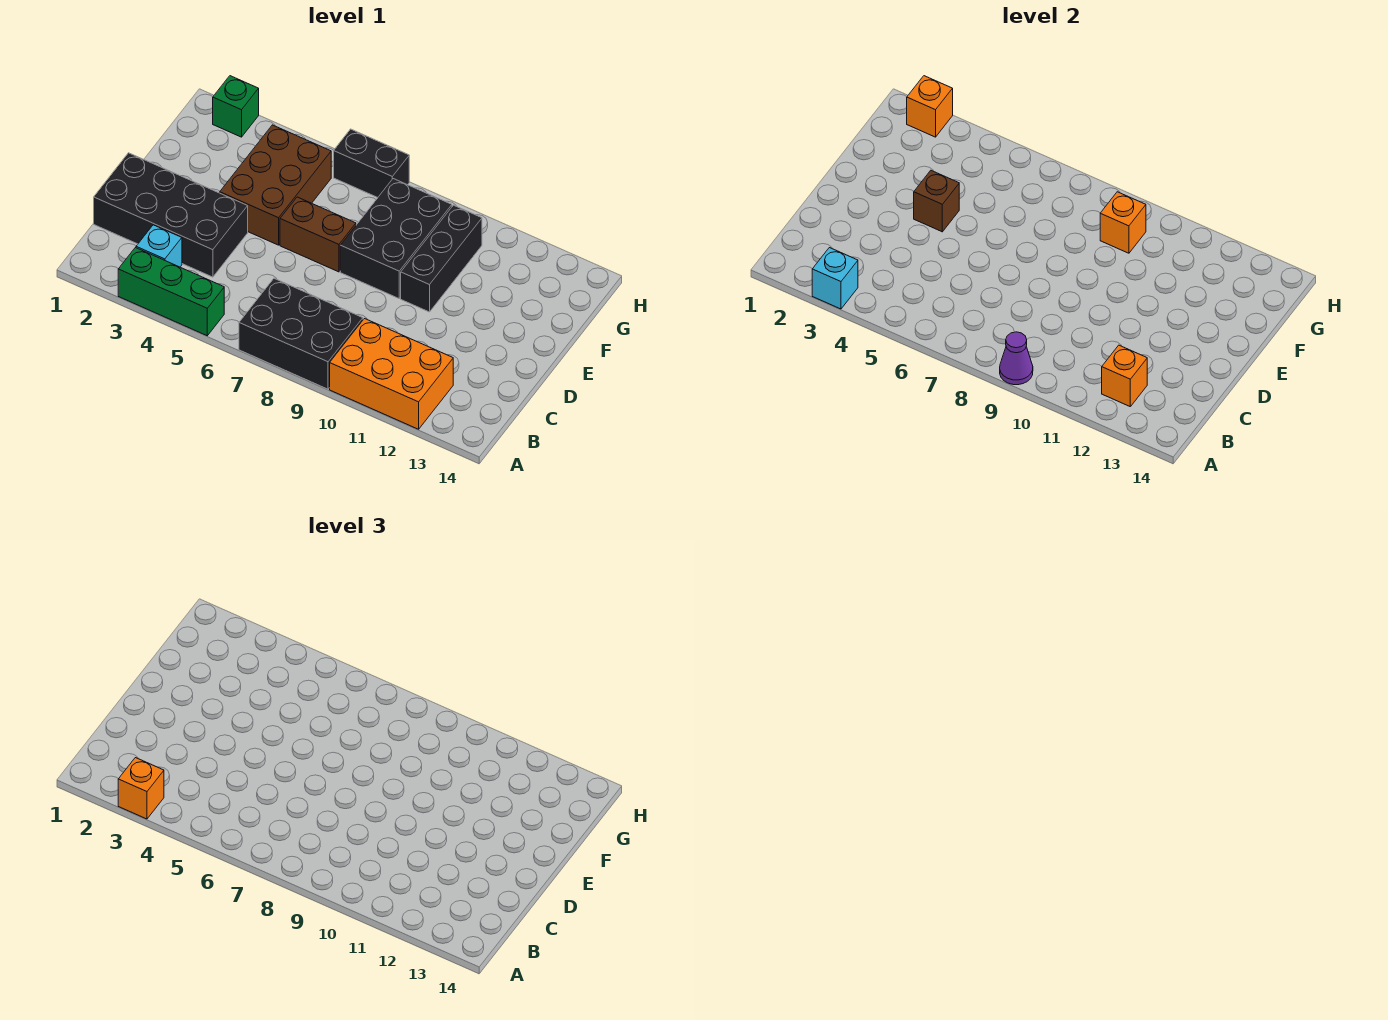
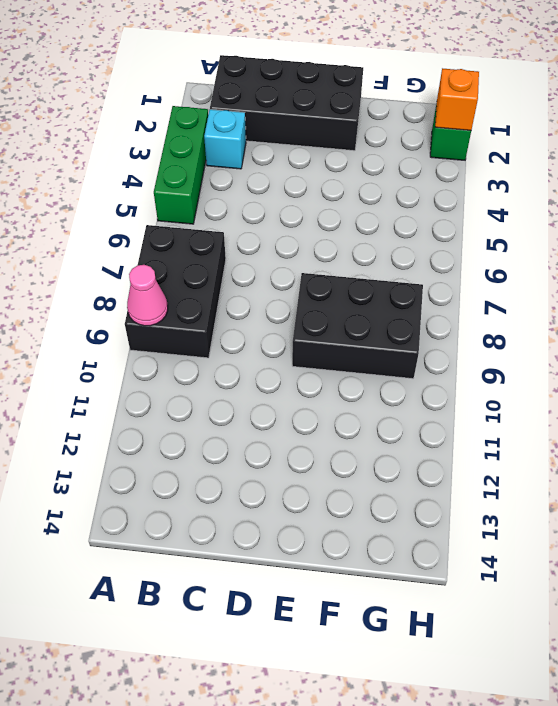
pink 1x1 cone [127,265,168,326] -> purple 1x1 cone [1000,332,1033,385]
black 2x4 brick [210,55,363,151] -> black 2x4 brick turned to [94,153,248,277]
none -> orange 2x3 brick [330,319,453,429]
none -> brown 2x3 brick [220,125,331,245]
none -> brown 1x2 brick [280,197,356,272]

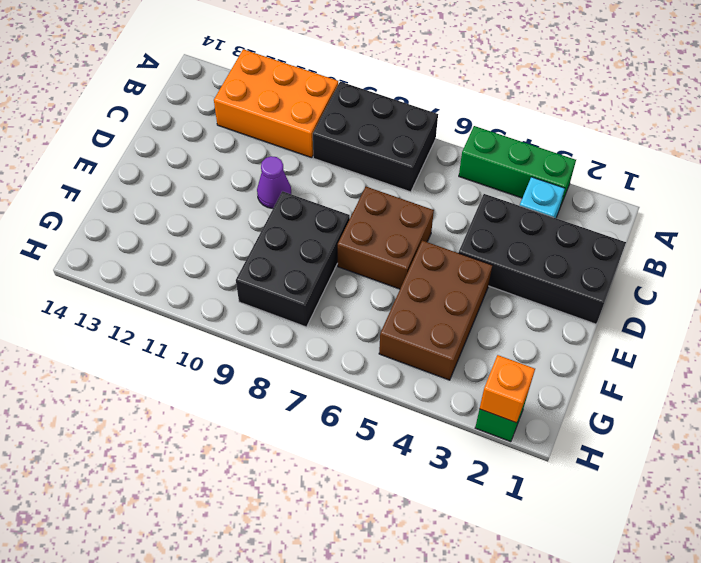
brown 2x2 brick [338,187,434,289] -> brown 1x2 brick [280,197,356,272]
purple 1x1 cone [257,156,291,209] -> purple 1x1 cone moved to [1000,332,1033,385]
none -> black 1x3 brick [401,205,482,312]
none -> black 1x2 brick [334,129,409,198]
none -> cyan 1x1 brick [812,248,858,309]

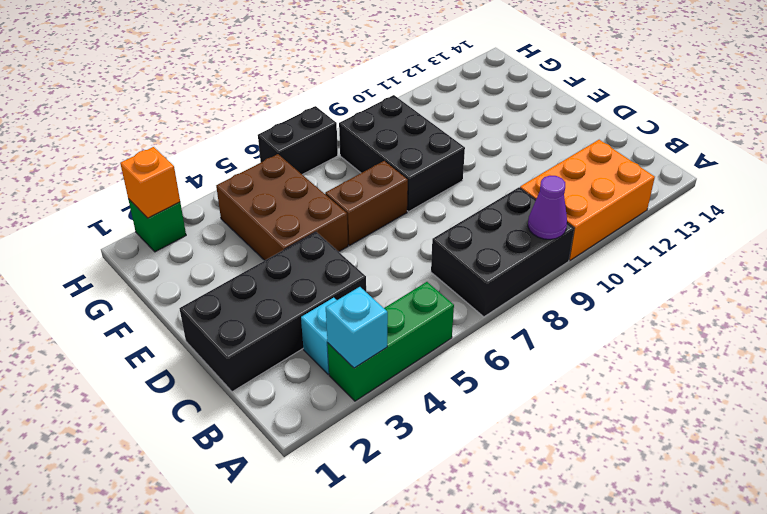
none -> black 1x3 brick [401,205,482,312]
none -> orange 1x1 brick [1102,345,1147,406]
none -> brown 1x1 brick [914,171,959,232]

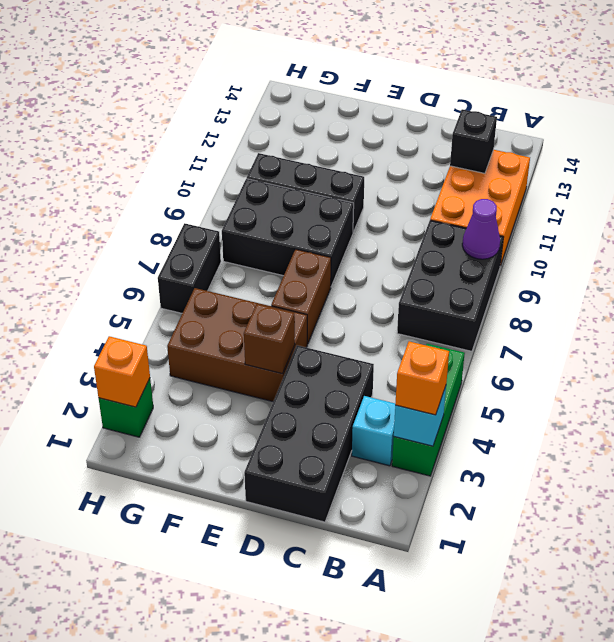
black 1x1 brick [450,109,497,173] -> orange 1x1 brick [1102,345,1147,406]
none -> orange 1x1 brick [1100,192,1146,253]

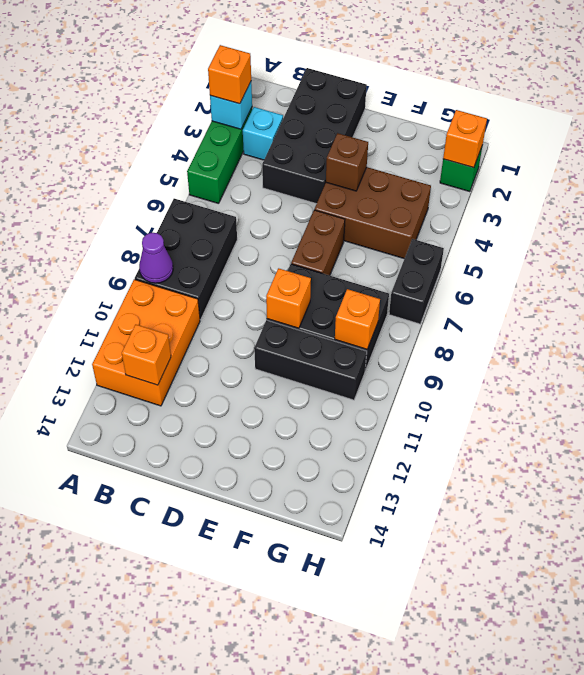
orange 1x1 brick [266,268,311,328] -> none

